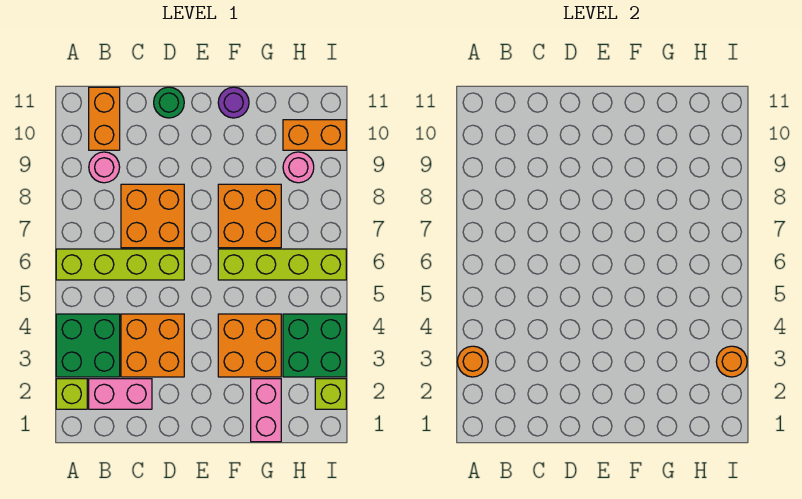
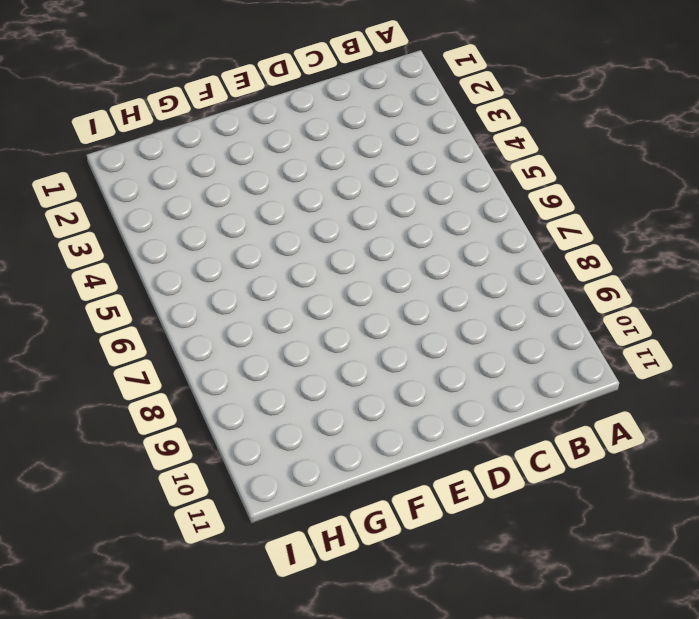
none -> lime 1x1 brick [56,379,87,409]
none -> green 2x2 brick [56,314,120,377]
none -> lime 1x4 brick [56,249,184,280]

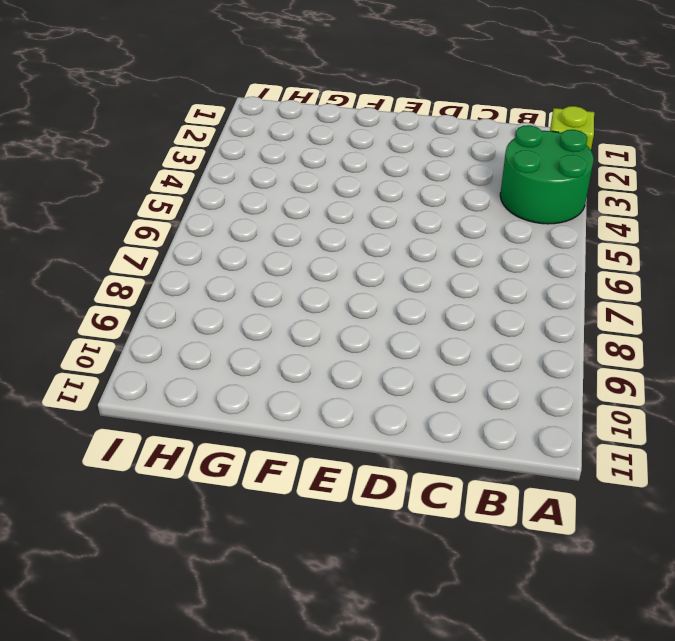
green 2x2 round brick [500,125,594,224] -> green 2x2 brick [56,314,120,377]
none -> lime 1x4 brick [56,249,184,280]
none -> pink 1x2 brick [89,379,152,409]
none -> pink 1x1 round brick [89,152,120,183]

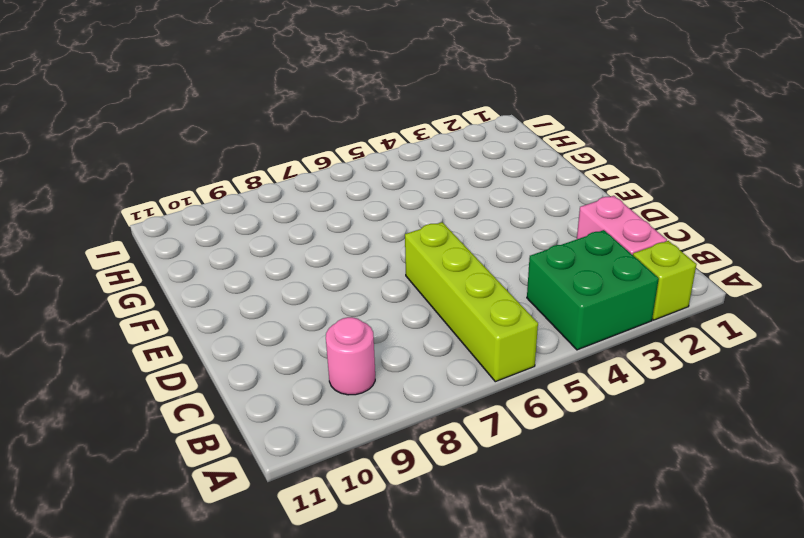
none -> orange 1x2 brick [89,87,120,150]
none -> orange 2x2 brick [121,314,184,377]
none -> orange 2x2 brick [121,184,184,248]

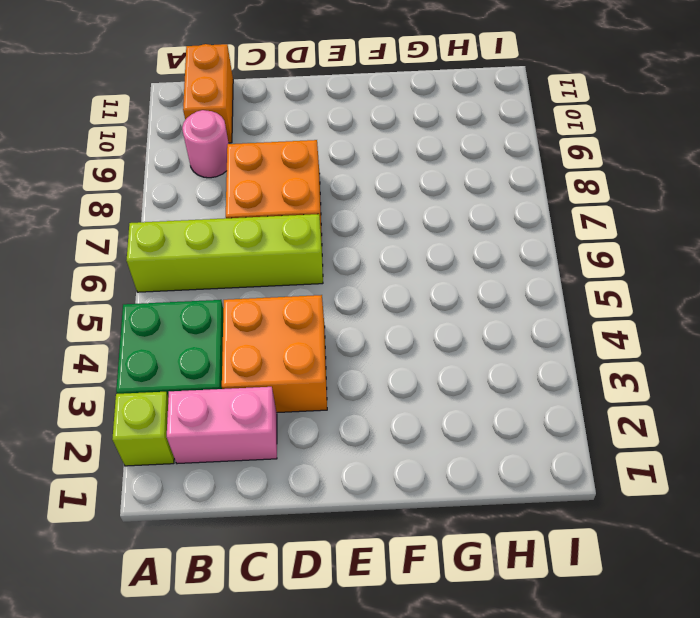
none -> green 1x1 round brick [154,87,184,118]
none -> orange 2x2 brick [218,314,281,377]
none -> lime 1x4 brick [218,249,346,280]

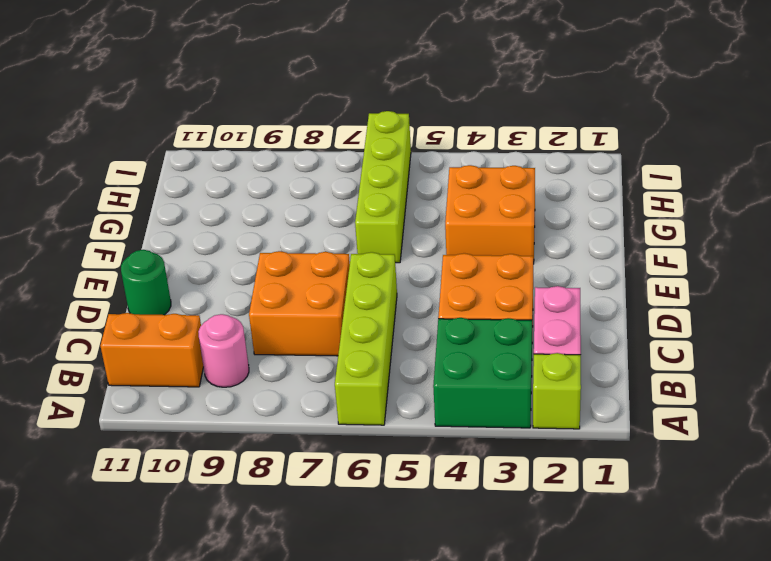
none -> orange 2x2 brick [218,184,281,248]
none -> purple 1x1 round brick [218,87,249,118]
none -> pink 1x2 brick [251,379,281,442]

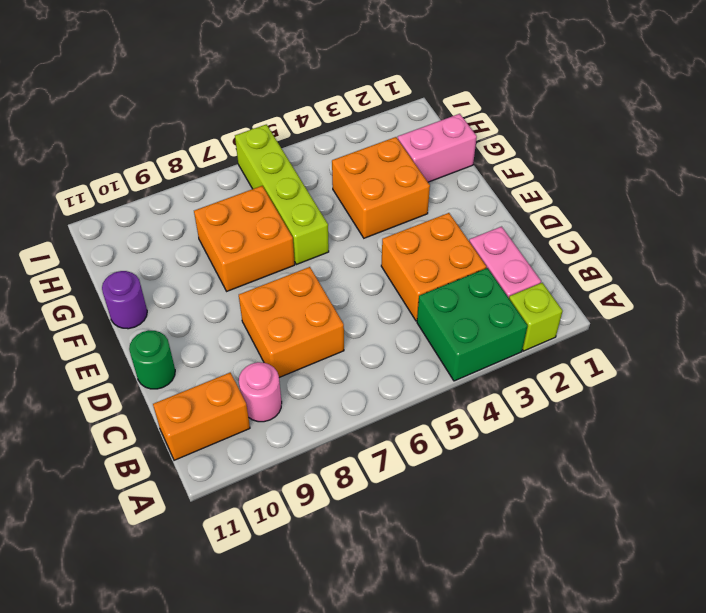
none -> lime 1x4 brick [56,249,184,280]
none -> green 2x2 brick [283,314,346,377]
none -> pink 1x1 round brick [283,152,314,183]

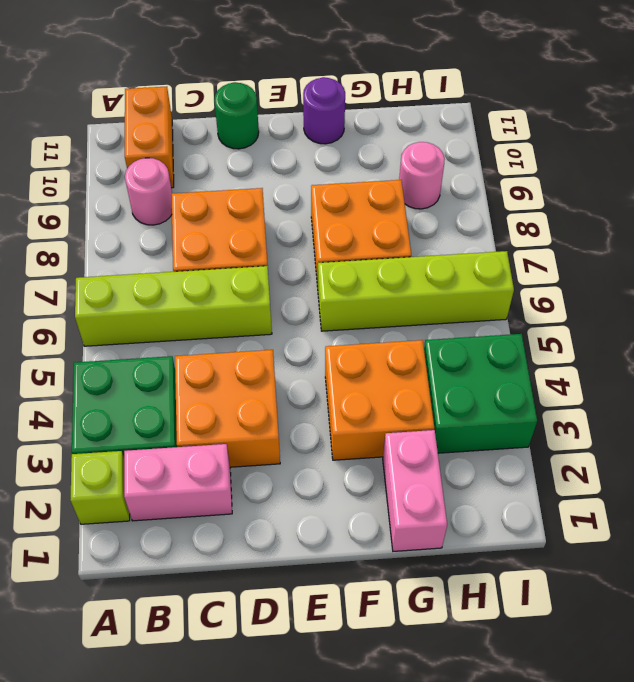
none -> orange 1x2 brick [283,120,346,150]
none -> lime 1x1 brick [315,379,346,409]
none -> orange 1x1 round brick [457,346,488,377]

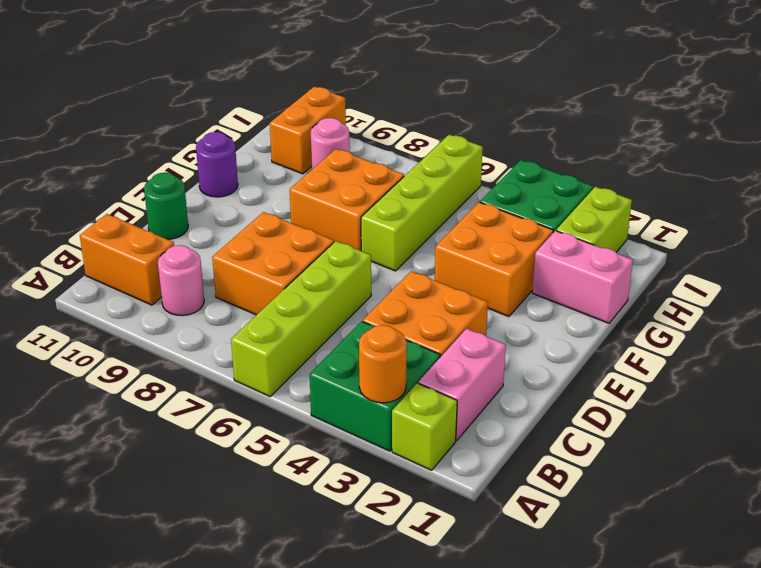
lime 1x2 brick [556,187,632,252] -> lime 1x1 brick [315,379,346,409]
none -> orange 1x1 round brick [716,346,747,377]

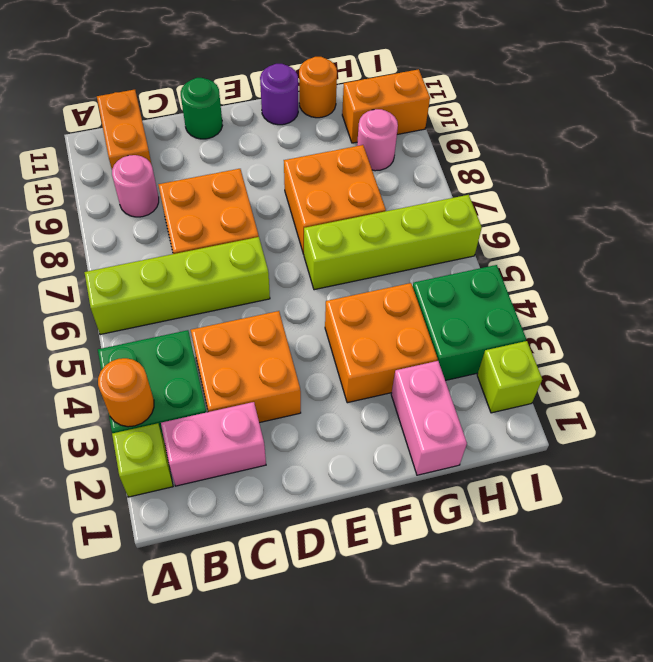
orange 1x1 round brick [299,57,337,118] -> orange 1x1 round brick moved to [716,346,747,377]

